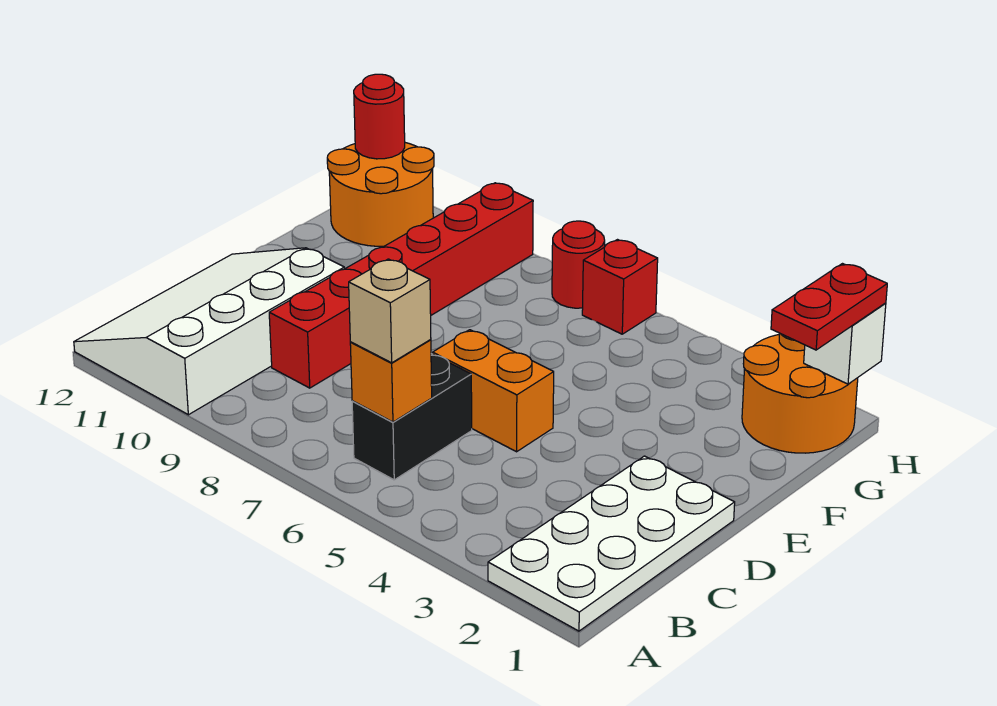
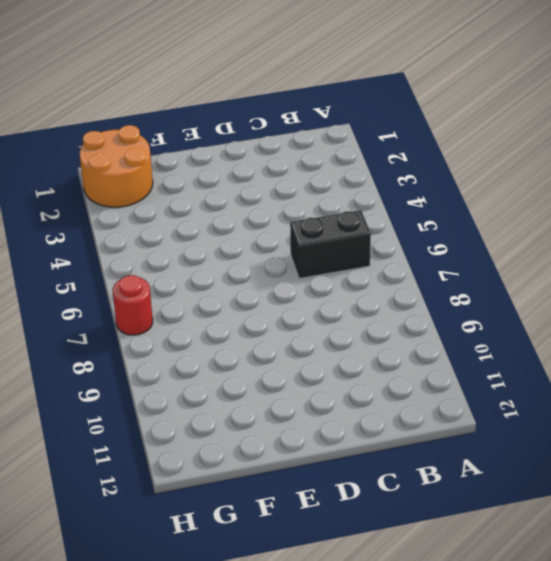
none -> white 2x4 plate [488,456,735,631]
none -> white 3x4 slope [74,248,344,415]
none -> red 1x6 brick [269,183,533,388]

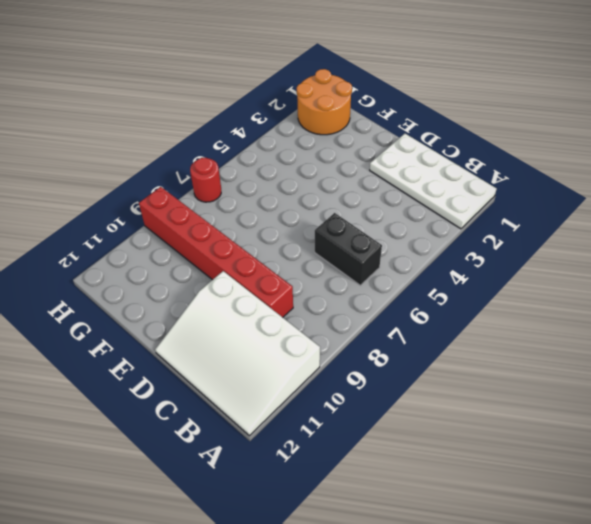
none -> orange 1x2 brick [433,330,554,452]
none -> orange 2x2 round brick [327,143,434,246]
none -> red 1x1 brick [582,240,658,334]

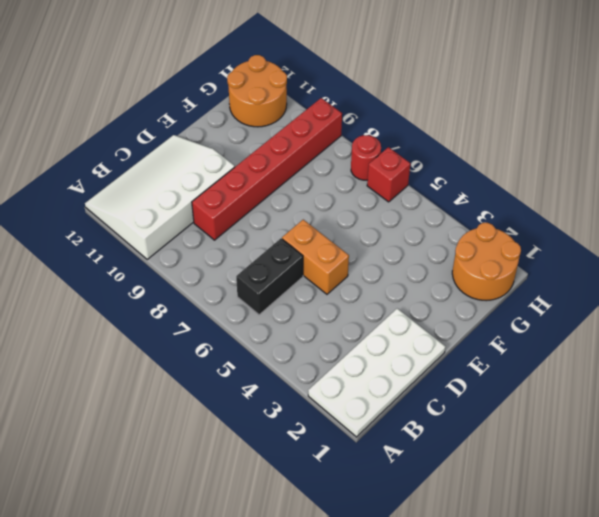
none -> orange 1x1 brick [350,340,432,422]
none -> white 1x1 brick [804,303,886,384]
none -> red 1x1 round brick [354,74,405,159]

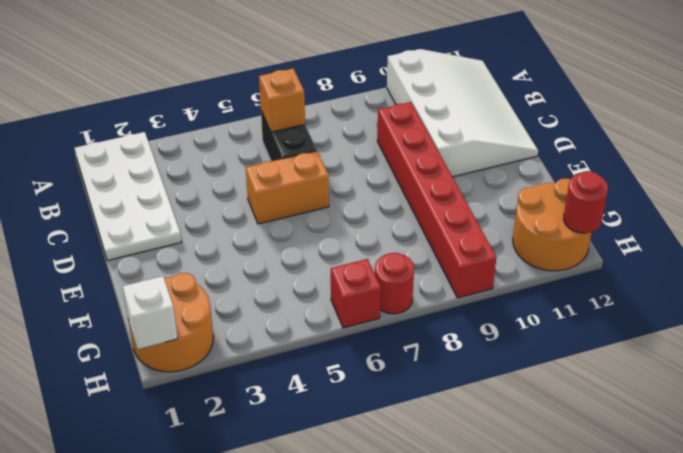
none -> tan 1x1 brick [349,259,431,363]
none -> red 1x2 plate [771,264,887,350]

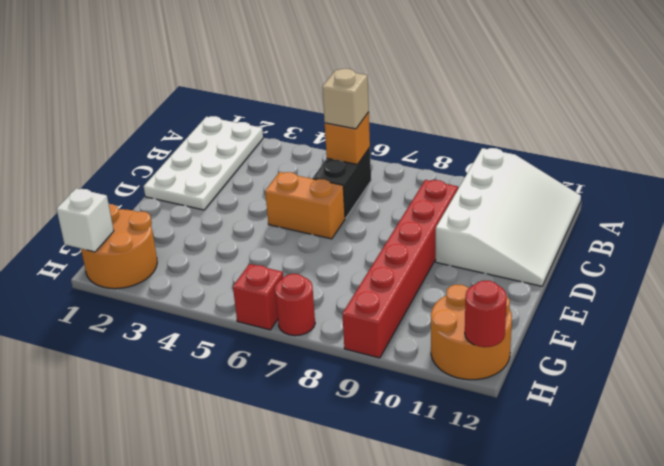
none -> red 1x2 plate [771,264,887,350]

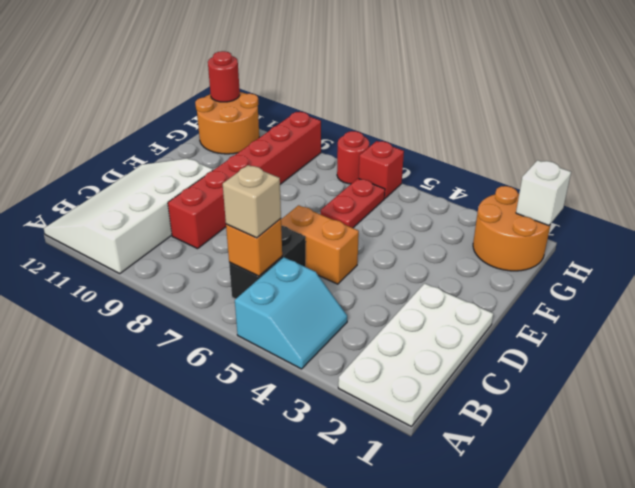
cyan 2x2 slope [235,257,347,369] -> none
red 1x2 plate [321,178,385,228] -> red 1x2 plate moved to [771,264,887,350]

